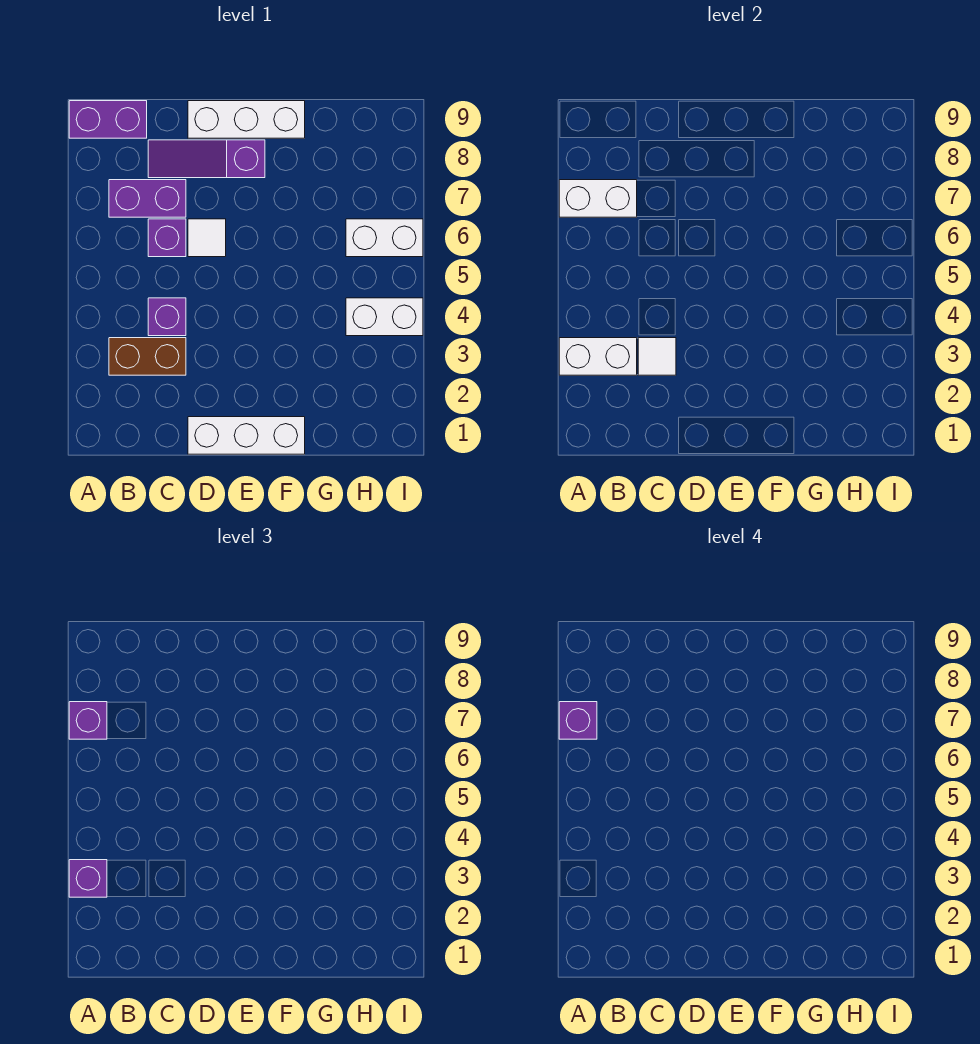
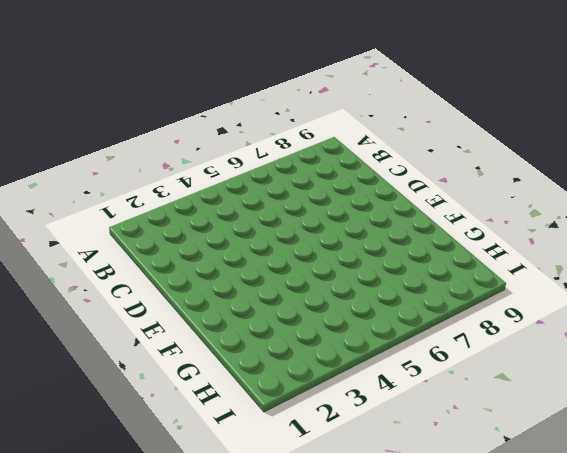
none -> purple 1x2 brick [69,101,147,138]
none -> brown 1x2 brick [109,338,186,375]
none -> purple 1x2 brick [109,180,186,217]

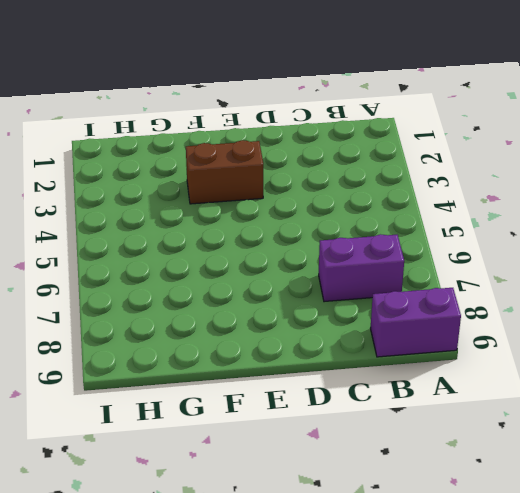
brown 1x2 brick [186,140,263,204] -> brown 1x2 brick moved to [109,338,186,375]
none -> purple 1x1 brick [148,298,186,336]
none -> purple 1x1 brick [148,219,186,257]
none -> purple 1x3 slope [148,140,265,178]

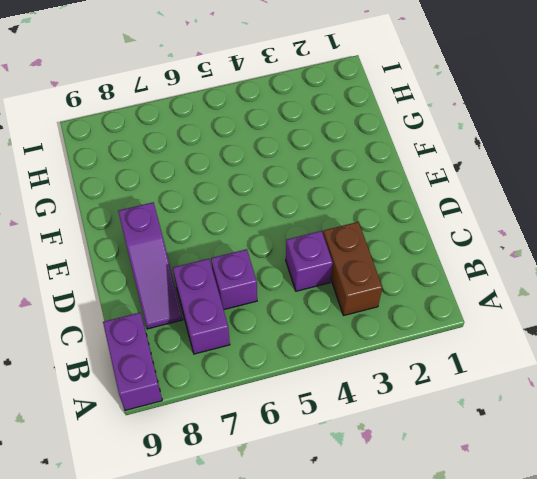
none -> white 1x3 brick [188,417,305,454]
none -> white 1x1 tile [188,219,226,257]
none -> white 1x3 brick [188,101,305,138]

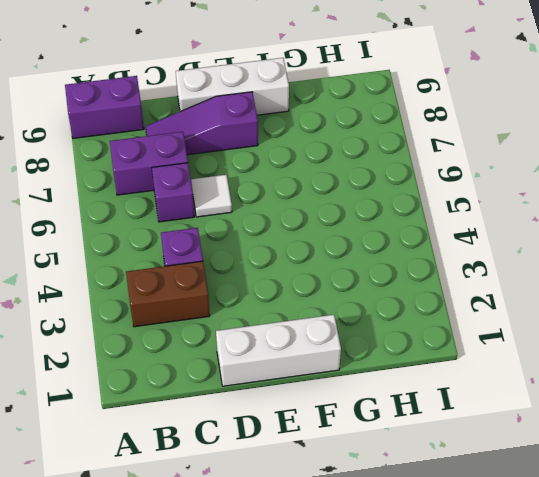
none -> white 1x2 brick [346,298,423,336]
none -> white 1x2 brick [346,219,423,257]
none -> white 1x2 brick [559,338,637,375]

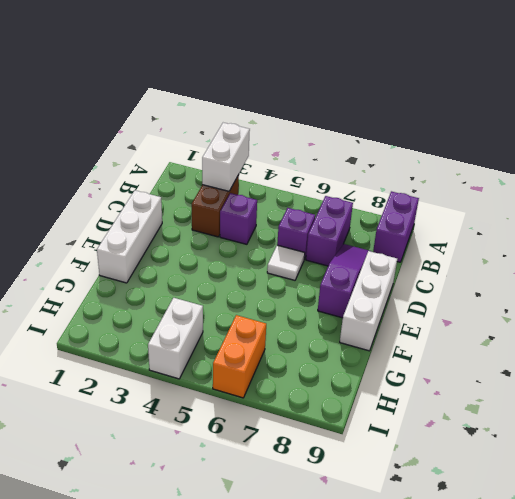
orange 1x2 brick [213,315,266,398] -> white 1x2 brick [346,219,423,257]
none -> white 1x2 brick [559,180,637,217]
none -> white 1x1 tile [638,338,676,375]
none -> purple 1x1 brick [69,860,107,897]

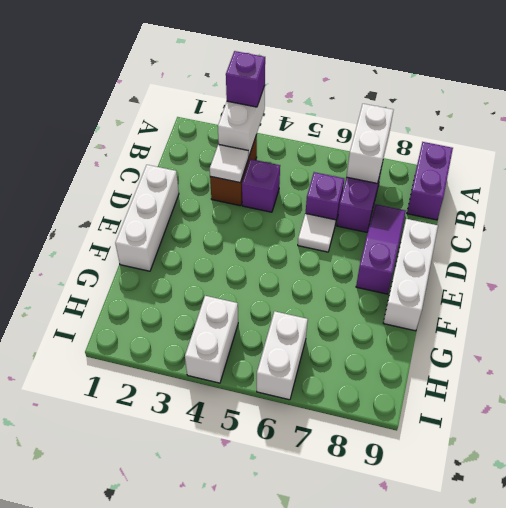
none -> purple 1x1 brick [69,702,107,739]
none -> purple 1x1 brick [559,702,597,739]

